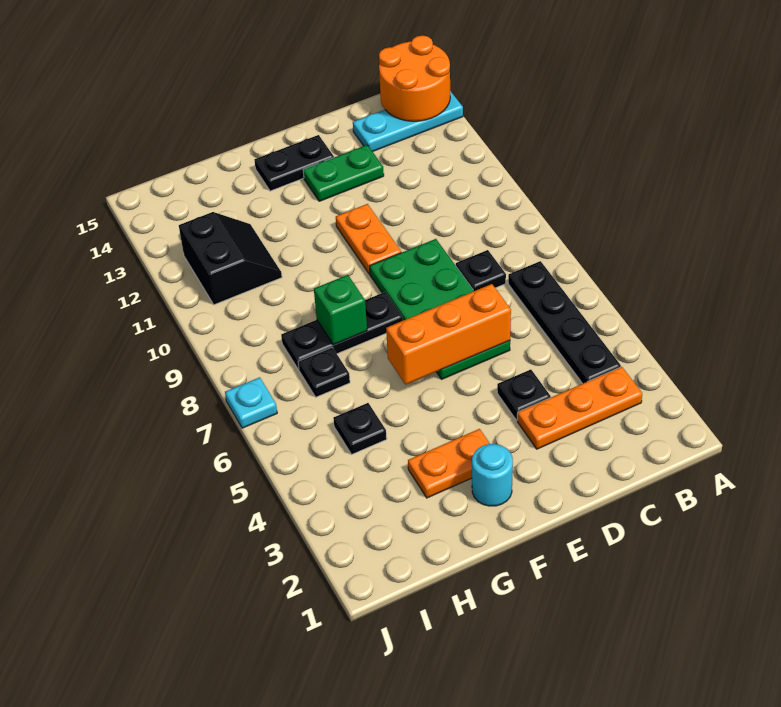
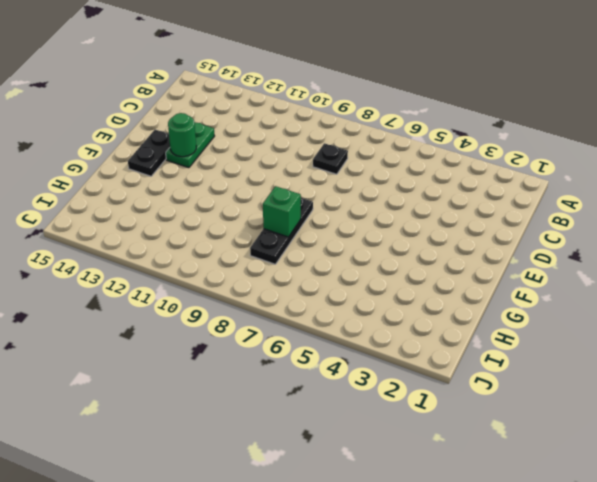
green 1x1 round brick [168,113,196,157] -> none
none -> cyan 1x3 plate [353,91,463,152]
none -> orange 1x3 plate [517,367,642,449]
none -> black 1x4 plate [508,261,621,384]

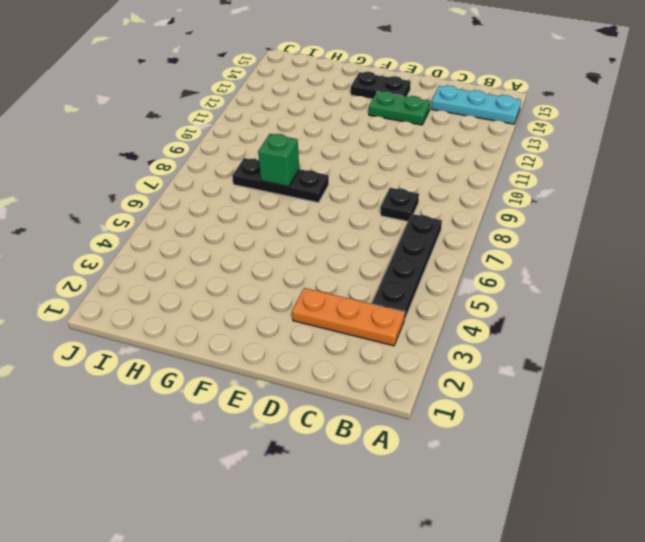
none -> black 1x1 plate [497,370,551,420]
none -> green 2x4 plate [370,239,510,379]
none -> orange 1x2 plate [336,204,401,274]

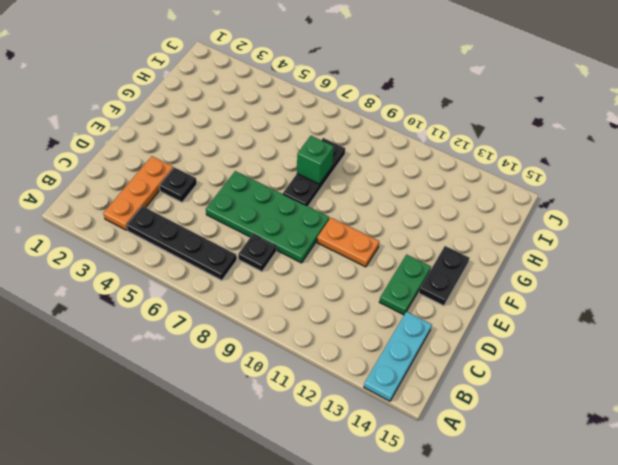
none -> cyan 1x1 round brick [472,444,513,506]
none -> orange 1x2 plate [408,429,490,498]
none -> black 1x1 plate [333,403,387,454]

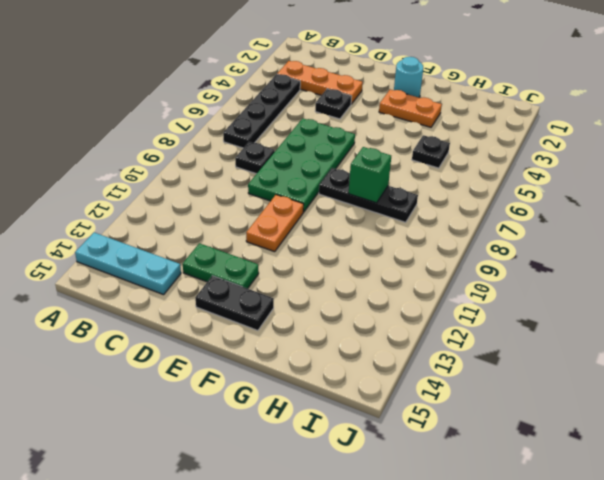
none -> black 1x1 plate [298,348,350,397]
none -> black 2x2 slope [179,212,282,305]
none -> cyan 1x1 plate [225,377,277,428]

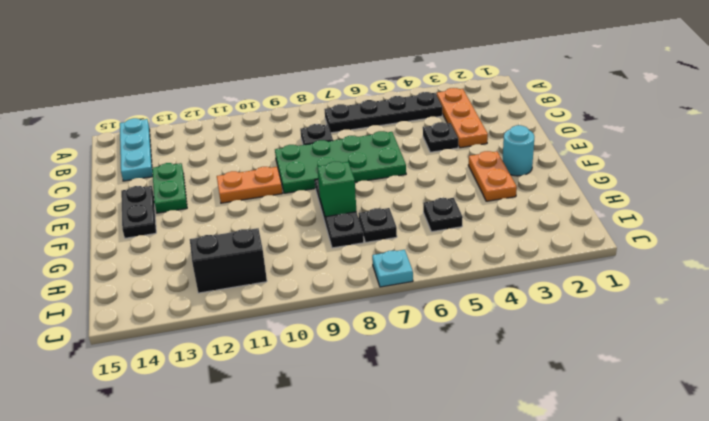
none -> orange 2x2 round brick [379,35,450,121]
none -> orange 1x3 brick [386,284,511,385]

